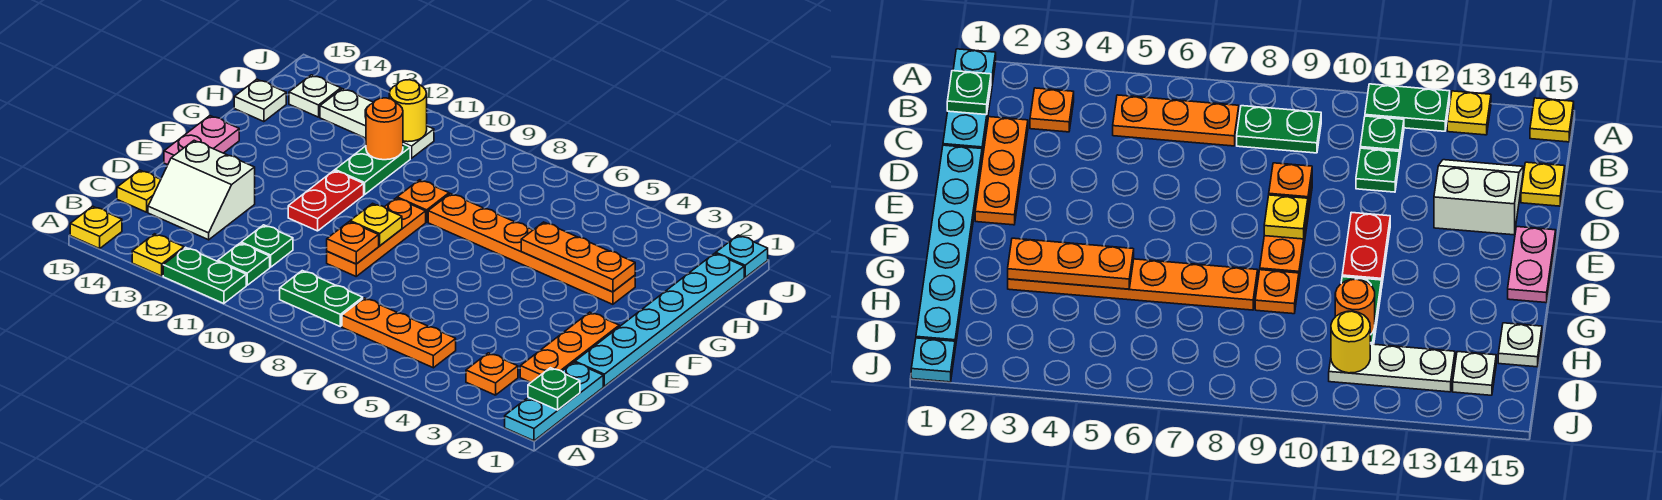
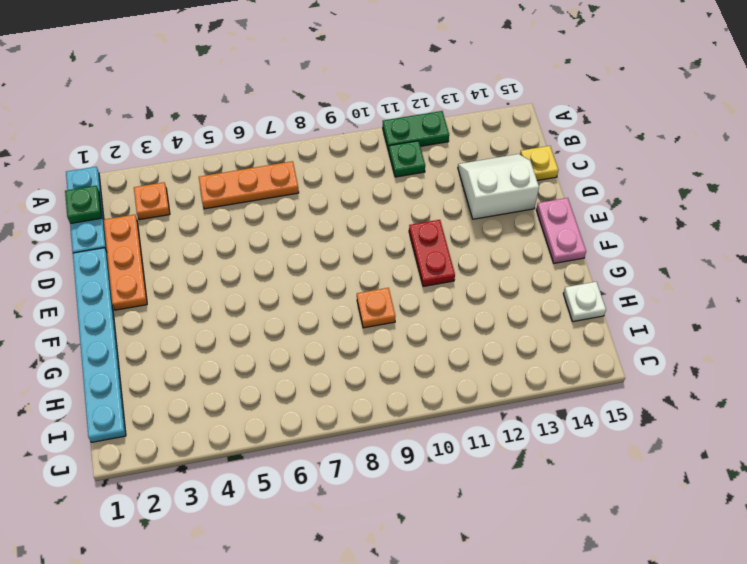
none -> yellow 1x1 plate [132,234,184,276]
none -> yellow 1x1 plate [70,206,122,249]
none -> green 1x2 plate [280,271,363,326]

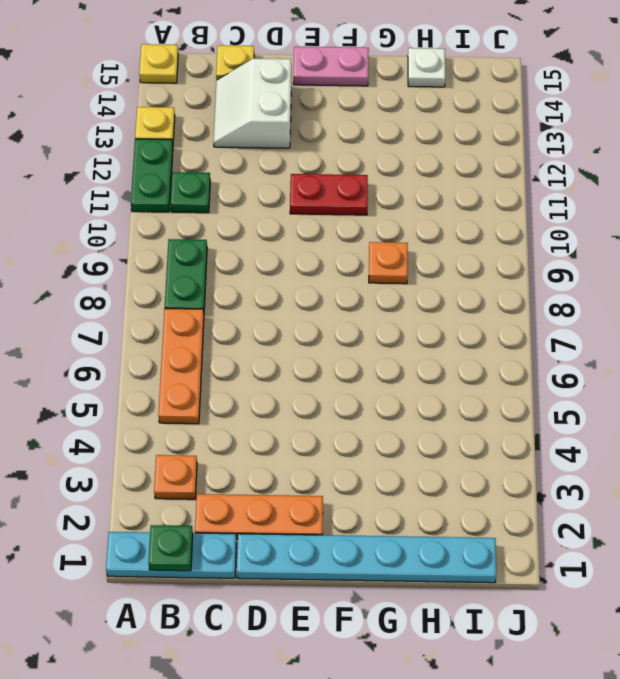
none -> green 1x1 plate [241,225,293,267]
none -> orange 1x3 plate [327,198,426,276]
none -> orange 1x6 plate [428,194,635,304]

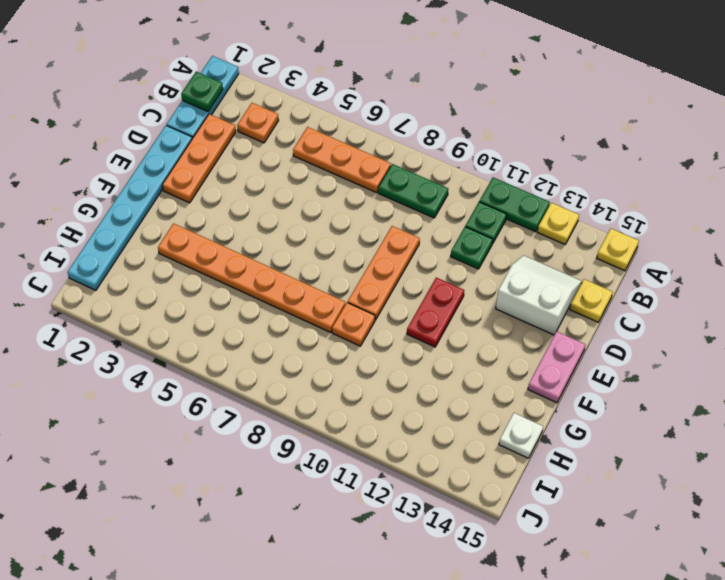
none -> green 1x2 plate [335,144,410,195]
none -> white 1x3 plate [320,89,434,158]
none -> white 1x1 plate [289,75,341,117]

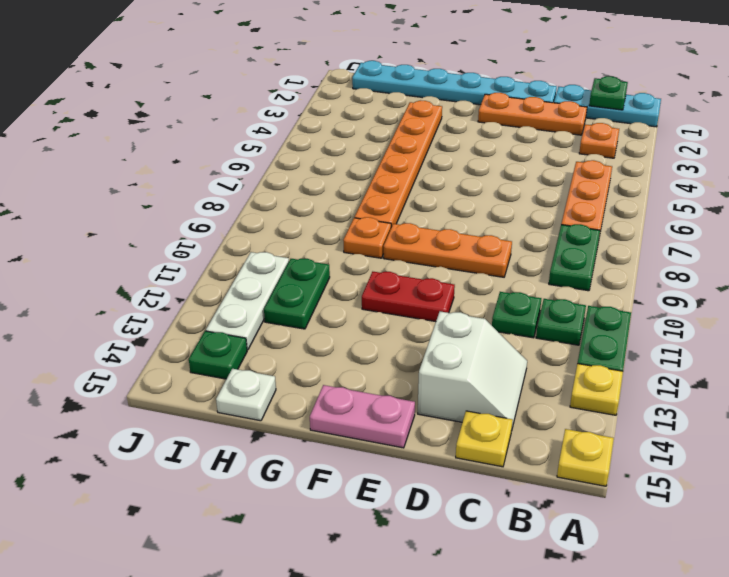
green 1x2 plate [264,259,330,329] -> green 1x2 plate turned to [335,144,410,195]
green 1x1 plate [189,331,247,379] -> white 1x1 plate [289,75,341,117]
none -> cyan 1x1 plate [716,235,768,277]
none -> orange 1x1 plate [327,222,379,264]
none -> yellow 1x1 plate [350,203,402,246]

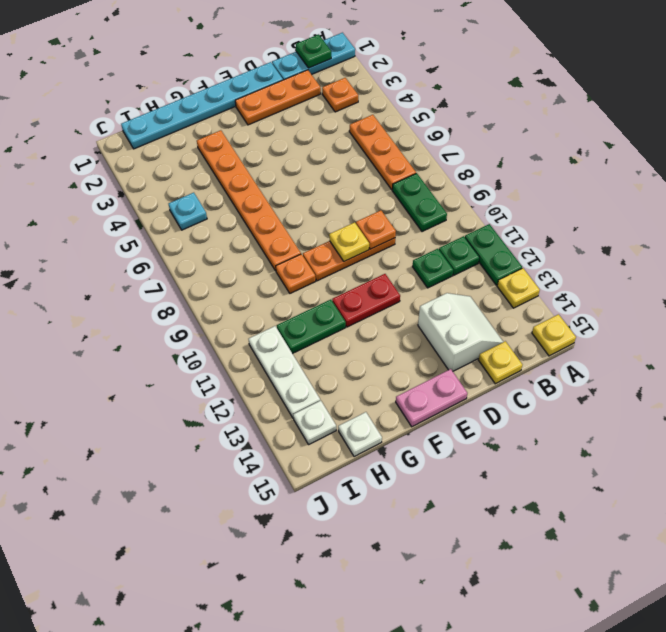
cyan 1x1 plate [169,193,207,230] -> cyan 1x1 plate moved to [716,235,768,277]
none -> orange 1x3 plate [521,222,635,292]
none -> orange 1x1 round brick [366,98,403,160]
none -> yellow 1x1 round brick [389,80,427,142]

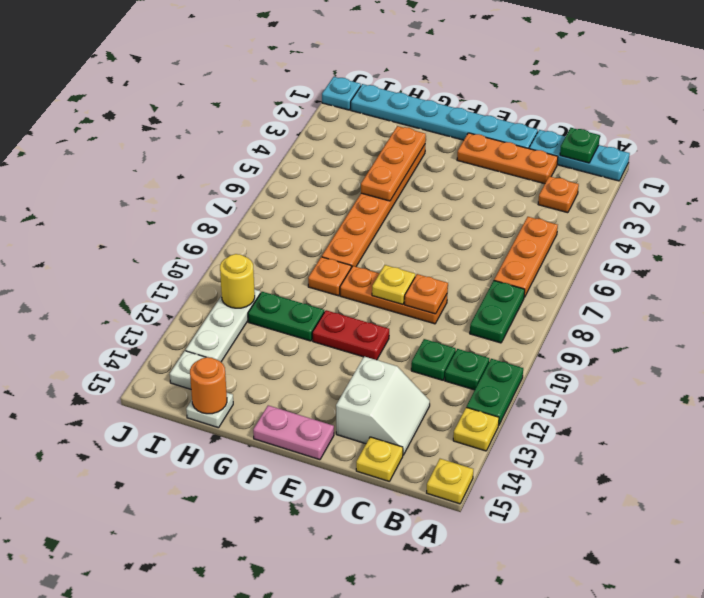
orange 1x1 round brick [190,357,227,414] -> orange 1x1 round brick moved to [366,98,403,160]

